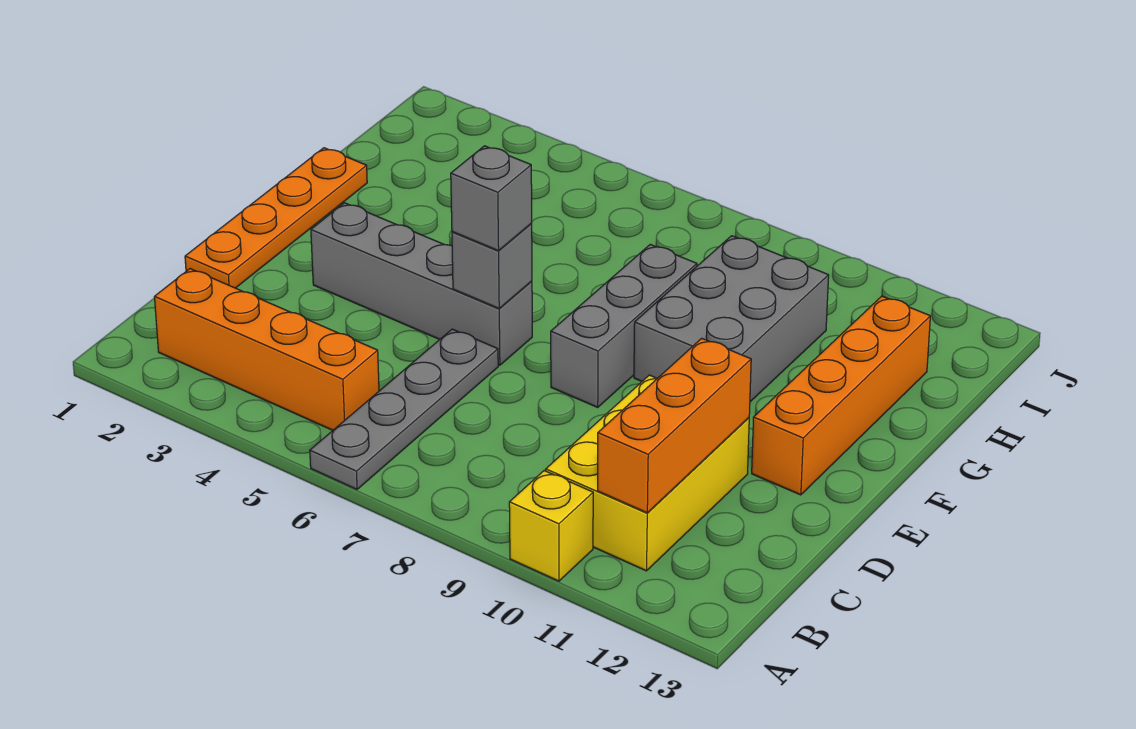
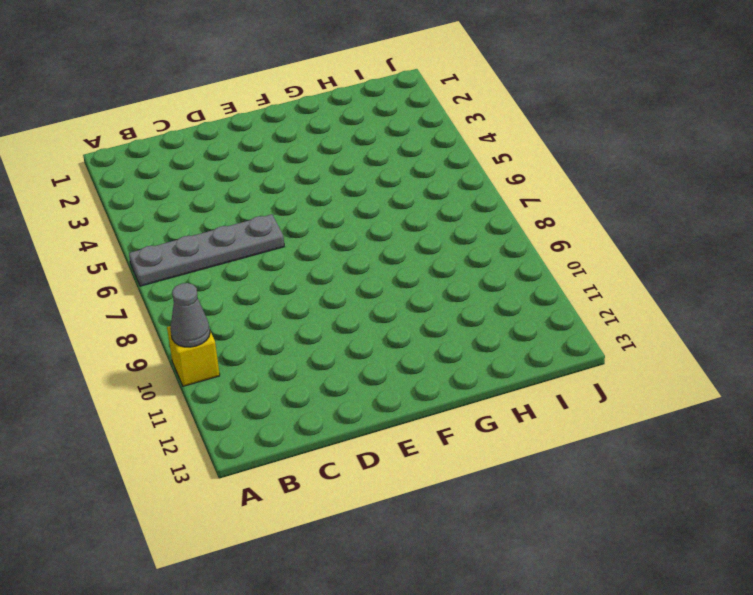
grey 1x1 cone [170,283,210,347] -> none
none -> orange 1x4 brick [155,269,379,431]
none -> yellow 2x3 brick [546,375,749,571]
none -> orange 1x4 plate [185,148,367,288]

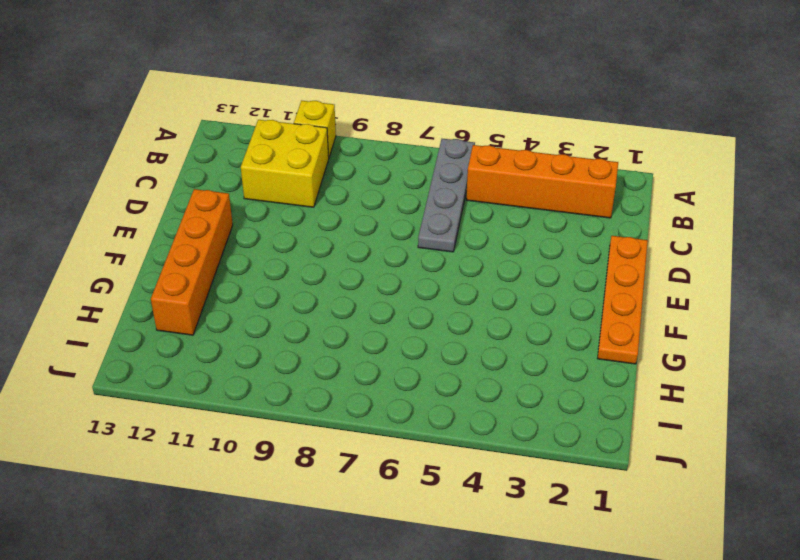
yellow 2x2 brick [241,120,329,207] -> yellow 2x3 brick [546,375,749,571]
none -> grey 1x4 brick [311,203,532,365]
none -> grey 1x3 brick [551,244,697,407]
none -> grey 2x3 brick [634,236,829,402]

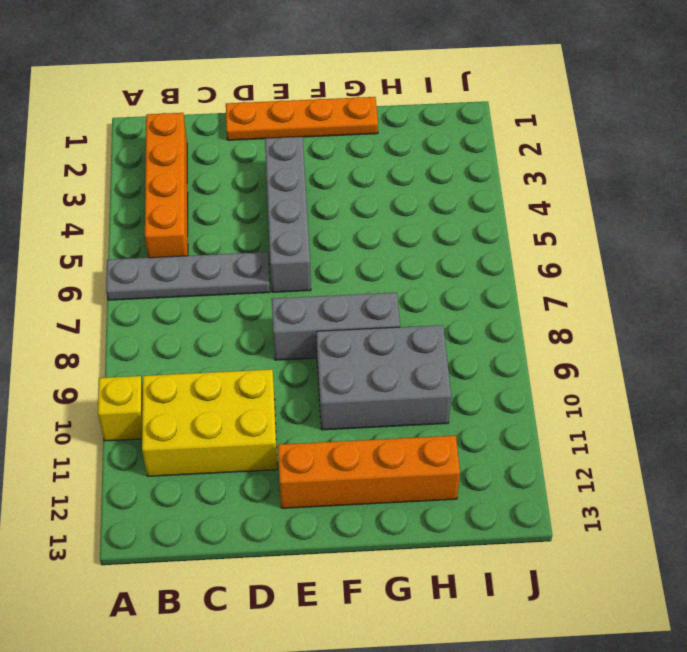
none -> orange 1x3 brick [598,338,751,513]
none -> grey 1x1 brick [452,223,532,308]
none -> grey 1x1 brick [451,146,532,251]

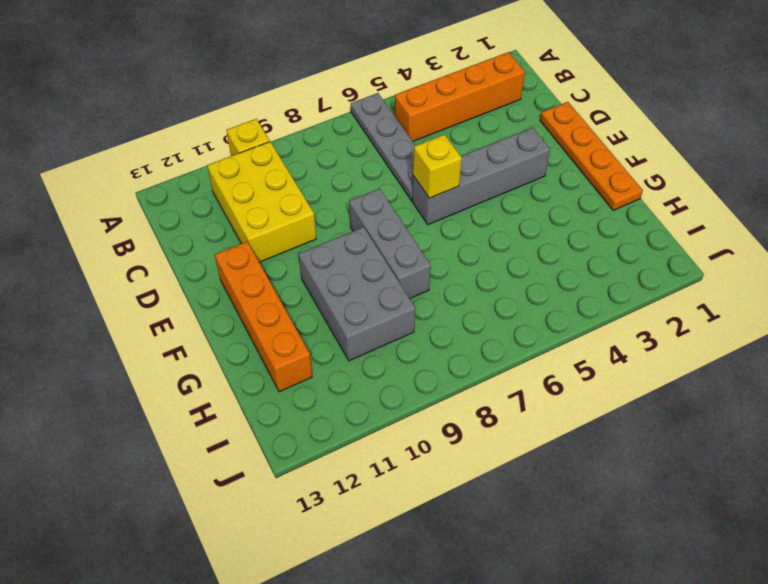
yellow 1x1 brick [413,135,462,198] -> grey 1x1 brick [452,223,532,308]
none -> orange 1x3 brick [598,338,751,513]
none -> grey 1x1 brick [451,146,532,251]

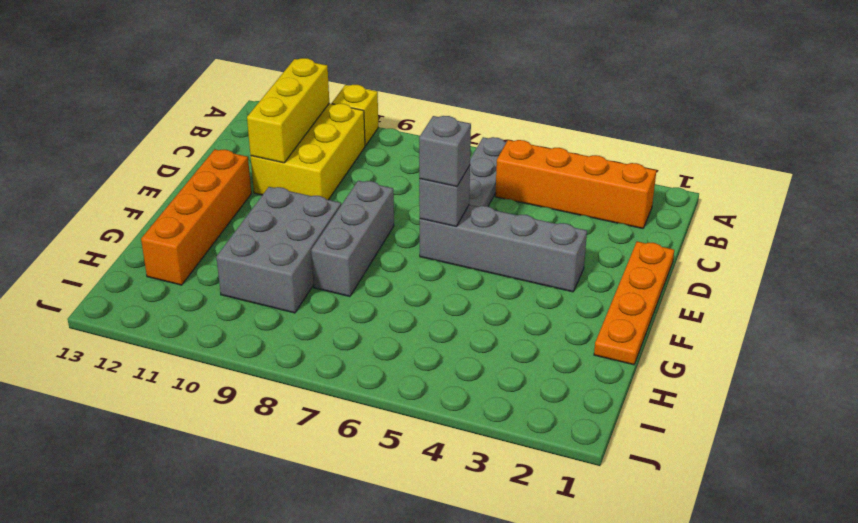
yellow 1x3 brick [247,58,329,163] -> orange 1x3 brick [598,338,751,513]

